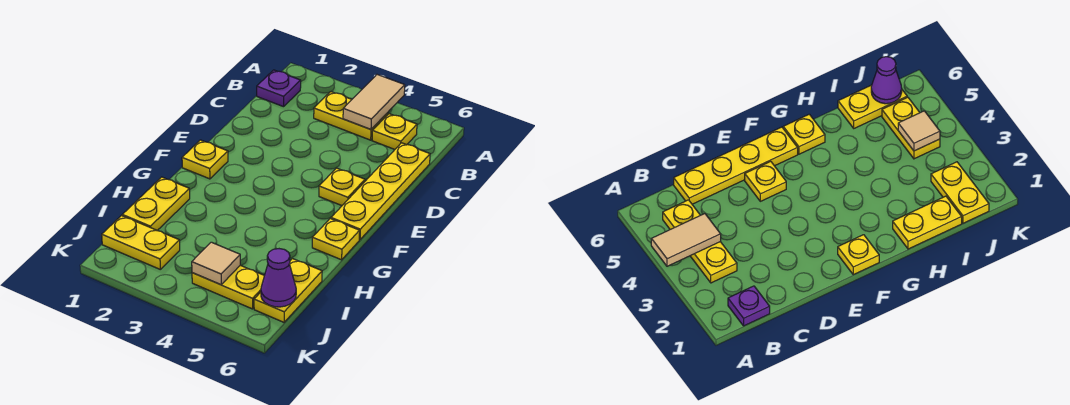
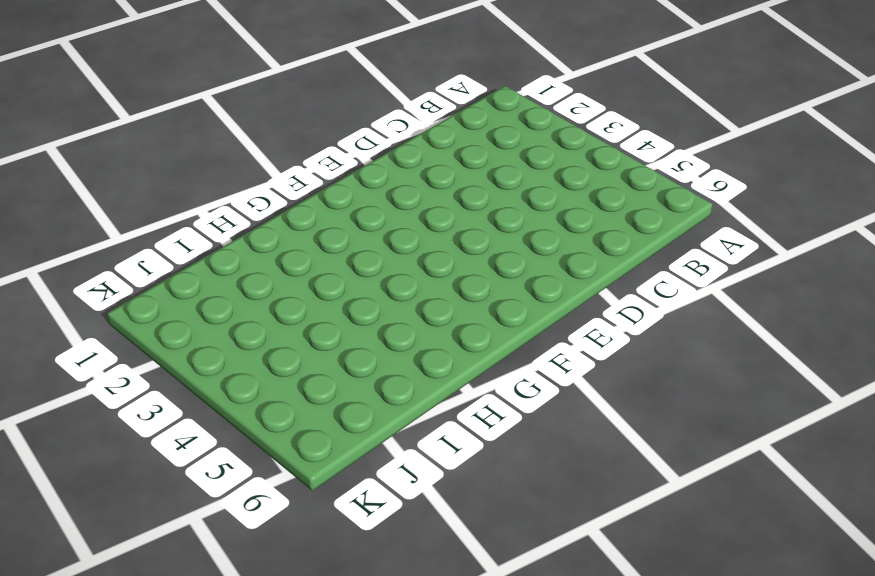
none -> purple 1x1 plate [257,70,301,107]
none -> yellow 1x2 plate [314,92,387,140]
none -> yellow 1x1 plate [372,114,417,149]

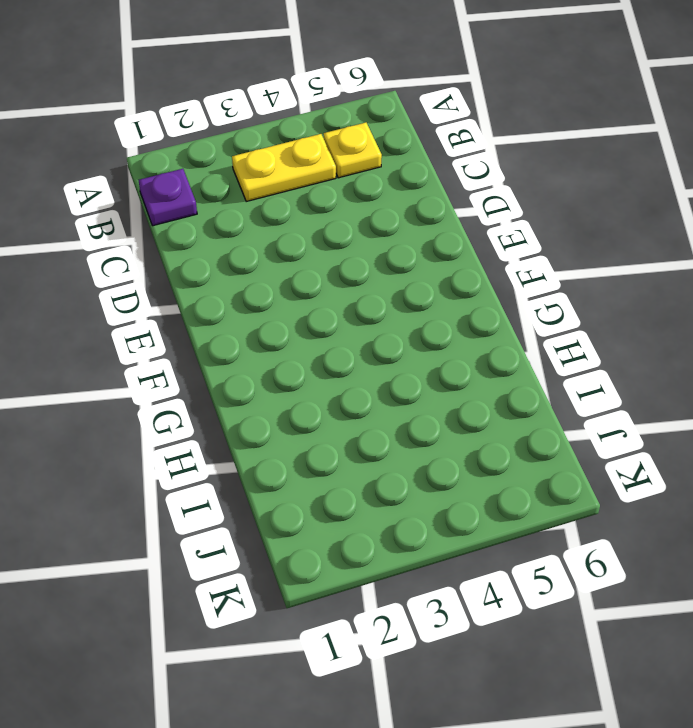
none -> yellow 1x4 plate [331,143,430,240]
none -> yellow 1x1 plate [319,168,365,206]
none -> yellow 1x1 plate [182,140,228,179]

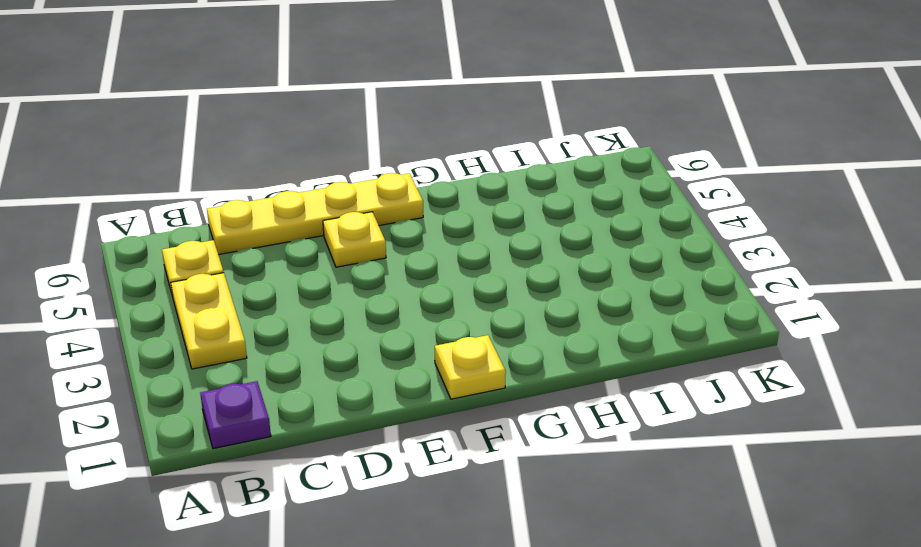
none -> yellow 1x1 plate [312,219,360,260]
none -> yellow 1x2 plate [122,177,190,230]
none -> yellow 1x2 plate [254,259,322,322]

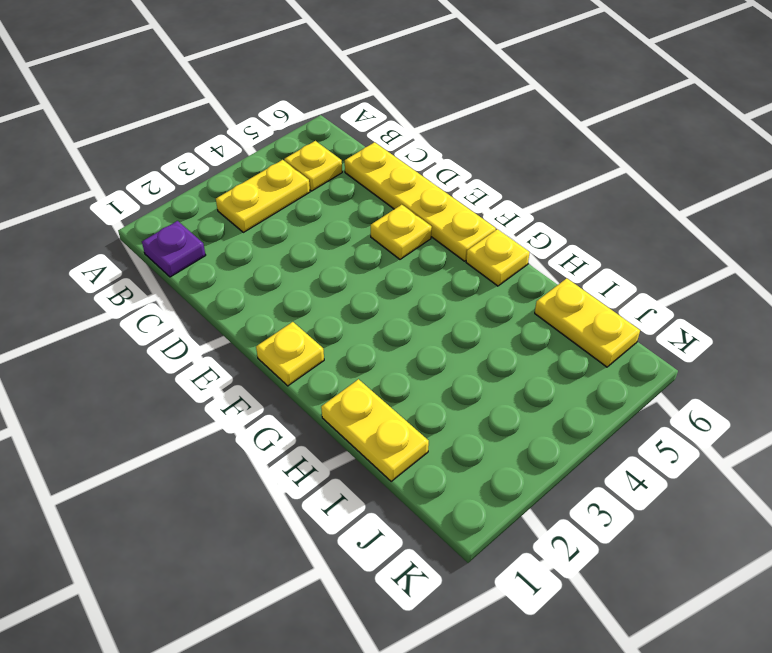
none -> yellow 1x2 plate [102,216,180,269]
none -> yellow 1x2 plate [192,265,264,309]
none -> tan 1x2 tile [343,75,405,129]

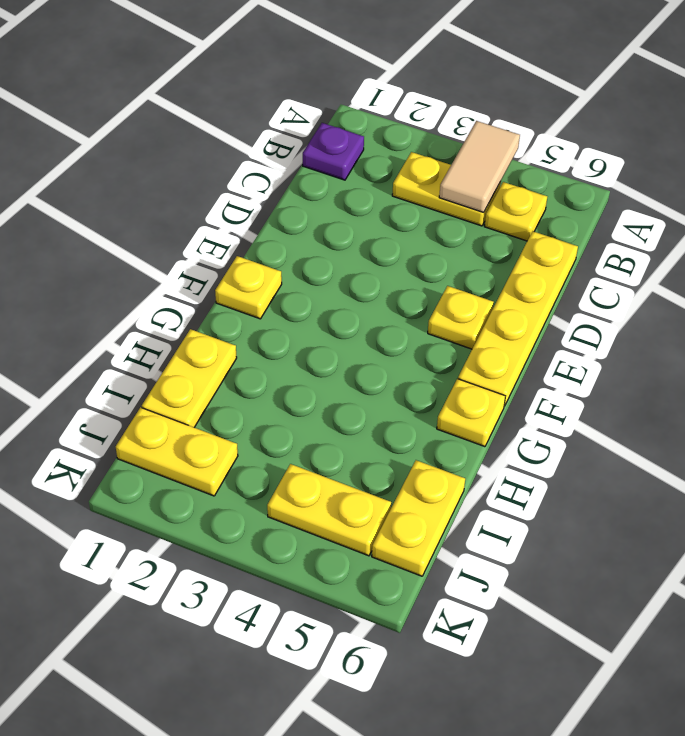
none -> tan 1x1 tile [192,242,240,285]
none -> purple 1x1 cone [261,249,296,307]

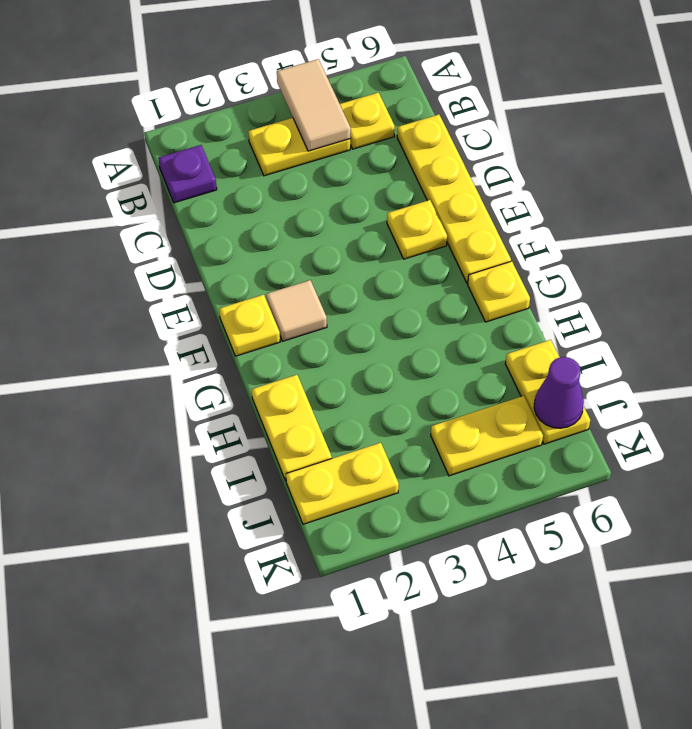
tan 1x1 tile [266,280,327,341] -> tan 1x1 tile moved to [192,242,240,285]

